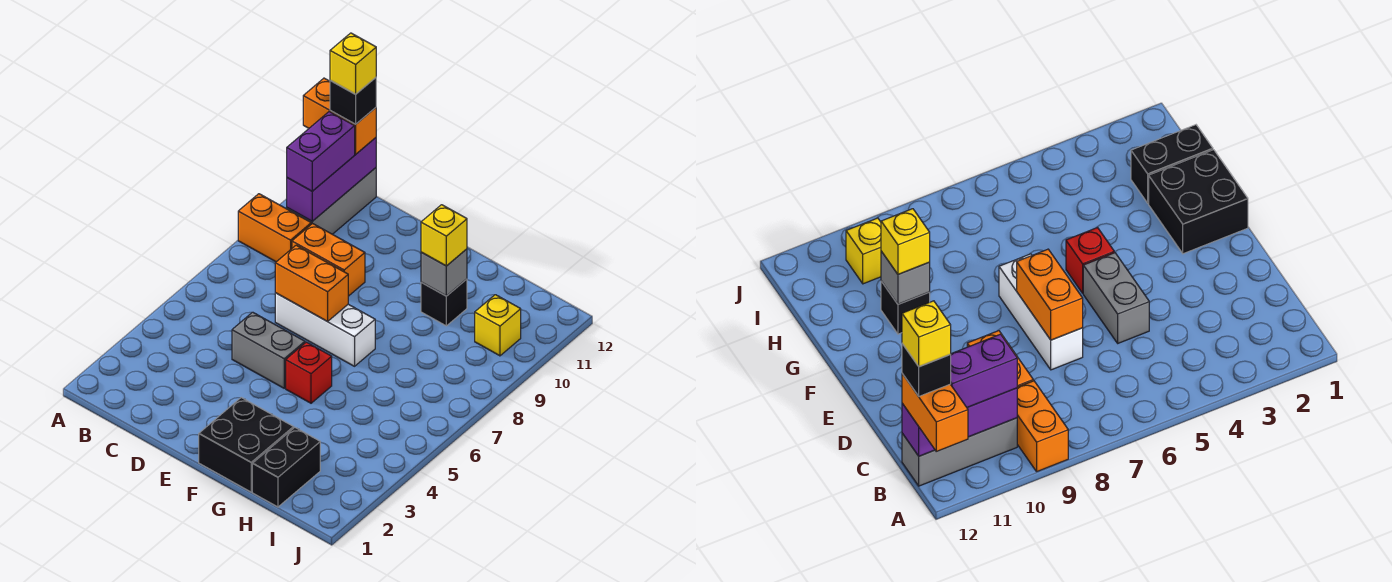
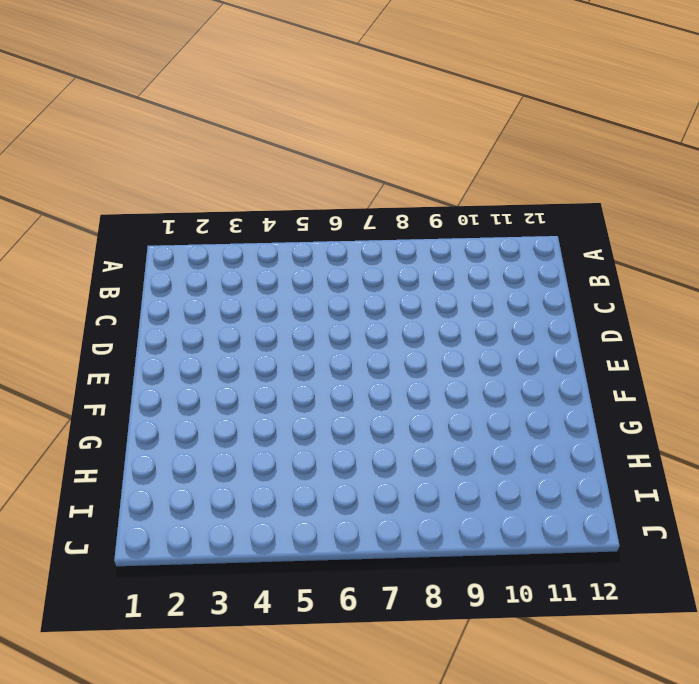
none -> orange 1x2 brick [238,194,311,262]
none -> grey 1x3 brick [287,168,376,234]
none -> orange 1x2 brick [292,223,365,296]

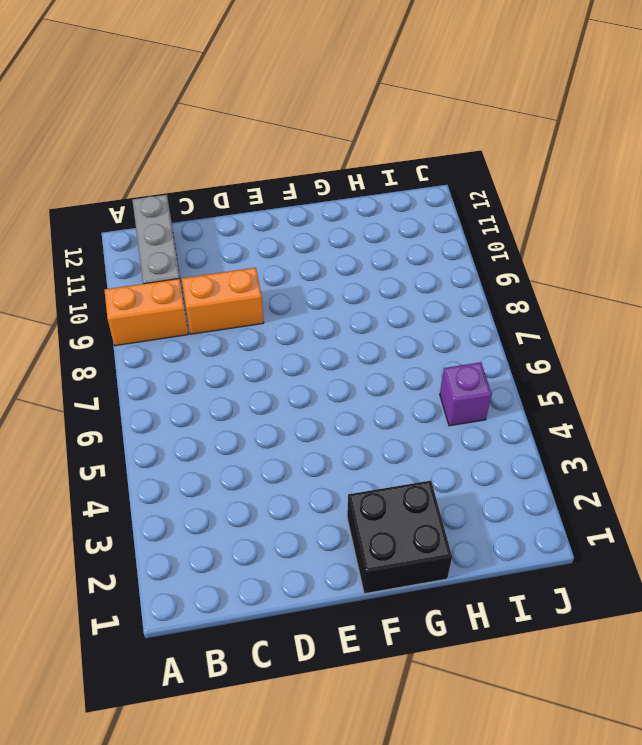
purple 1x1 brick [440,362,492,426] -> none
none -> grey 1x2 brick [232,312,305,388]
none -> white 1x3 brick [275,293,375,366]
none -> red 1x1 brick [286,342,332,403]

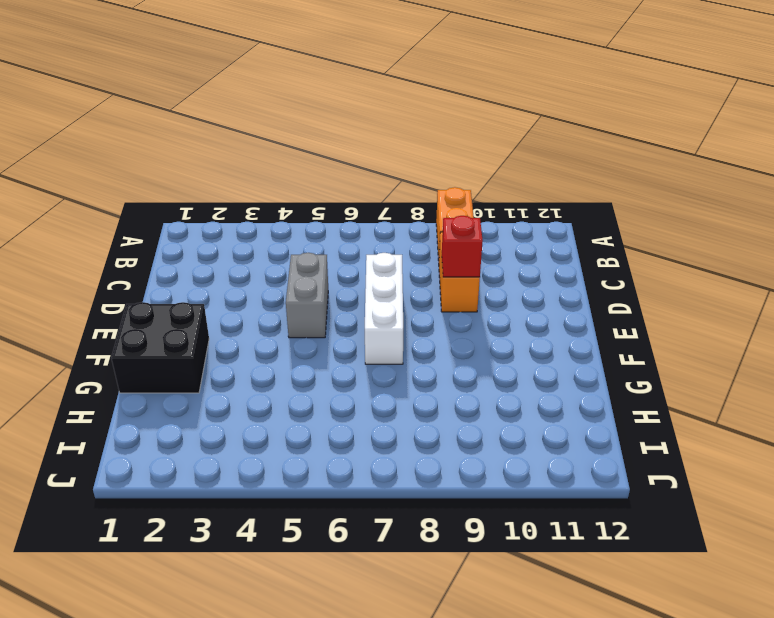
red 1x1 brick [442,216,483,277] -> red 1x1 brick moved to [286,342,332,403]
none -> grey 1x3 brick [287,168,376,234]
none -> black 1x1 brick [421,279,467,326]
none -> black 1x2 brick [252,428,320,507]

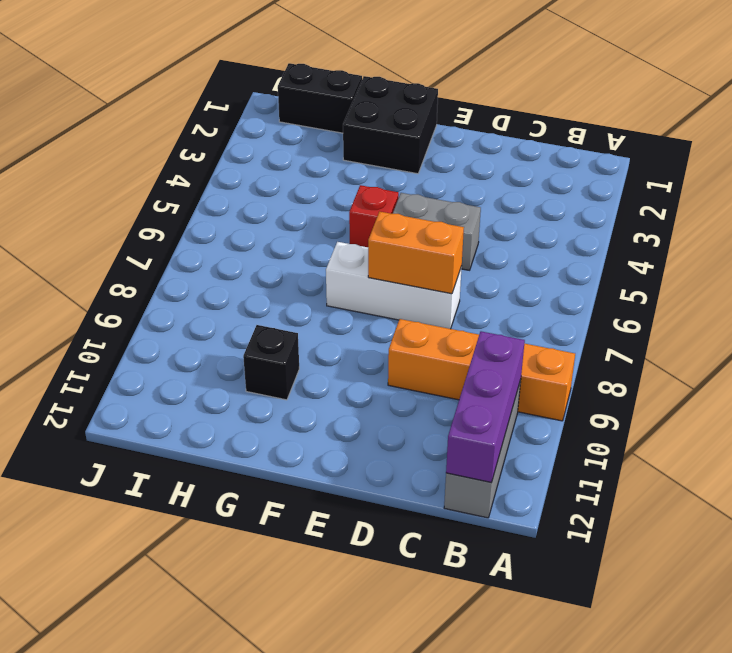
black 1x2 brick [278,63,362,133] -> black 1x2 brick turned to [252,428,320,507]
none -> yellow 1x1 brick [475,295,521,356]
none -> grey 1x1 brick [421,249,467,296]
none -> orange 1x2 brick [303,78,376,154]

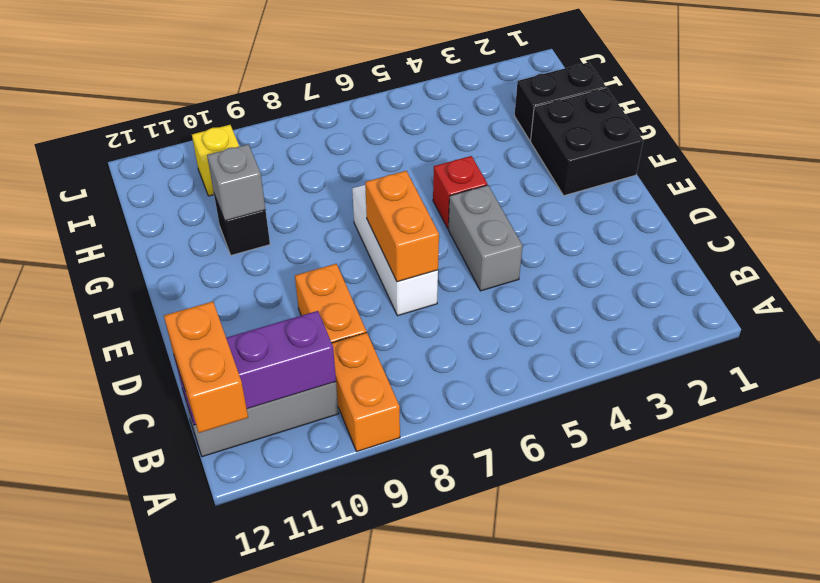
none -> purple 1x2 brick [287,112,355,191]
none -> yellow 1x1 brick [421,205,467,266]
none -> black 1x1 brick [330,78,376,124]

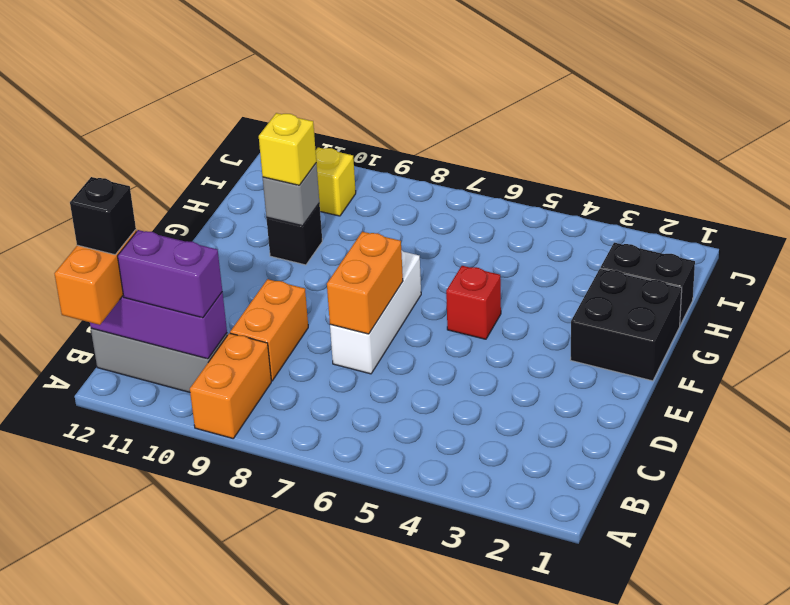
none -> grey 1x2 brick [232,312,305,388]
none -> yellow 1x1 brick [330,33,376,94]

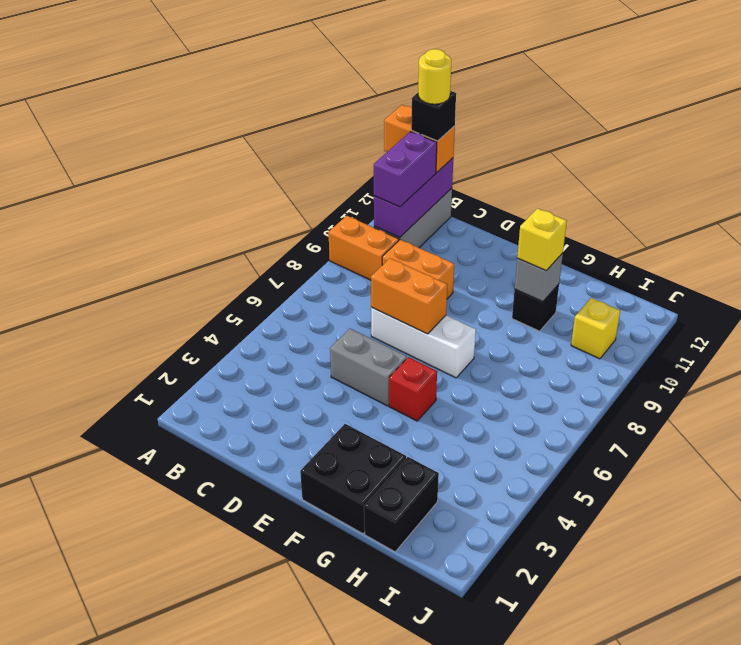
yellow 1x1 round brick [418,49,451,104] -> yellow 1x1 brick [330,33,376,94]

